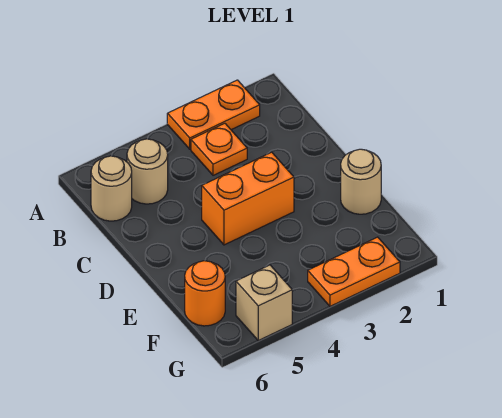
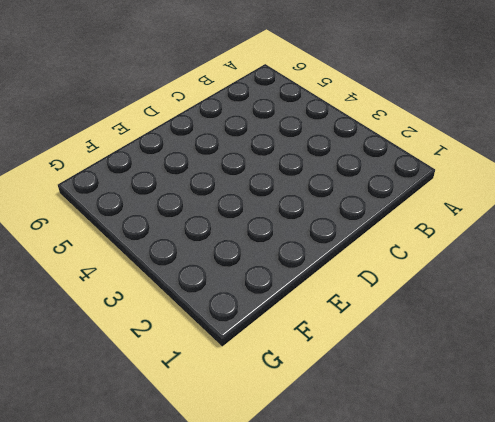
none -> orange 1x2 plate [167,80,260,149]
none -> orange 1x1 plate [191,123,247,175]

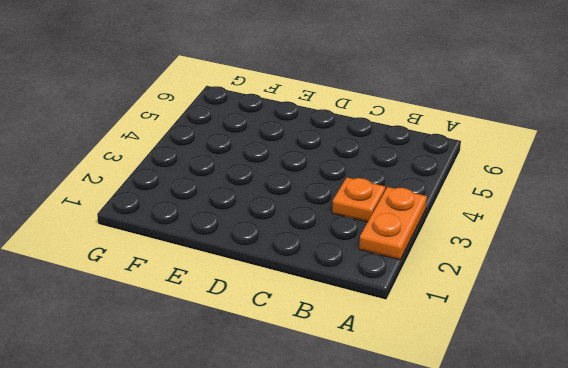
none -> tan 1x1 round brick [127,139,168,204]
none -> tan 1x1 round brick [91,156,132,221]

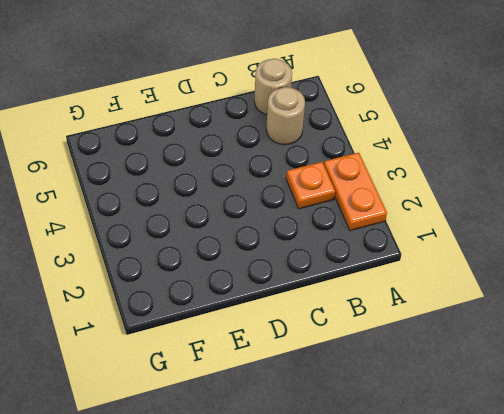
none -> orange 1x2 brick [202,152,294,245]
none -> tan 1x1 round brick [341,149,381,214]

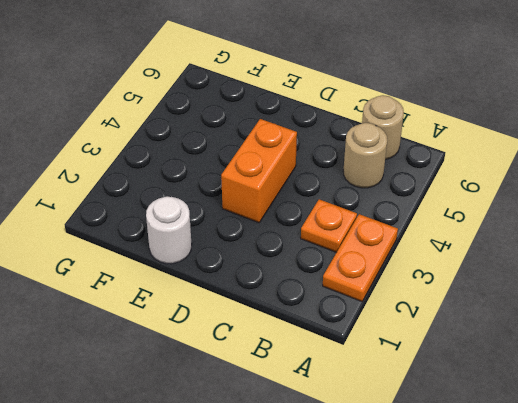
white 1x1 round brick [146,196,192,264] -> tan 1x1 round brick [341,149,381,214]
none -> orange 1x1 round brick [185,261,225,326]
none -> orange 1x2 plate [308,237,400,306]

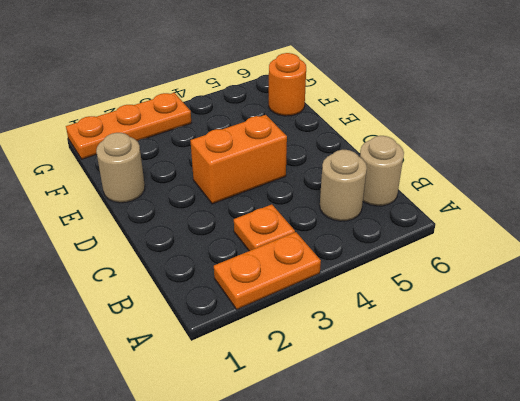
orange 1x3 plate [66,93,191,159] -> orange 1x2 plate [308,237,400,306]
none -> tan 1x1 brick [236,265,292,340]

